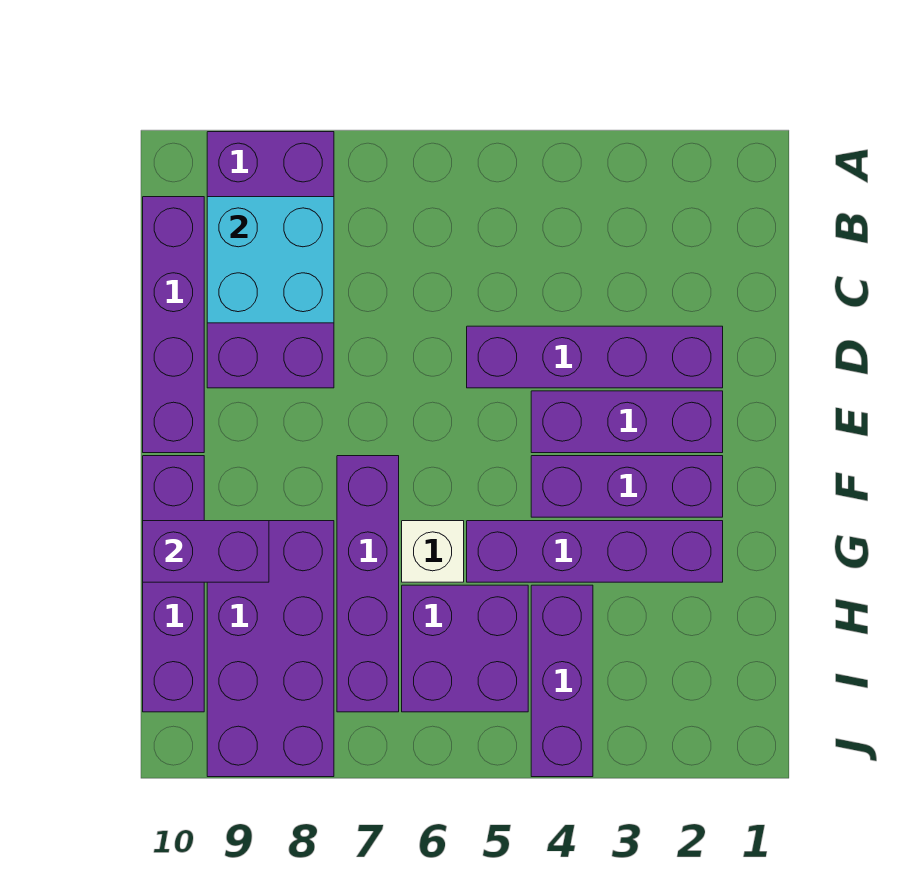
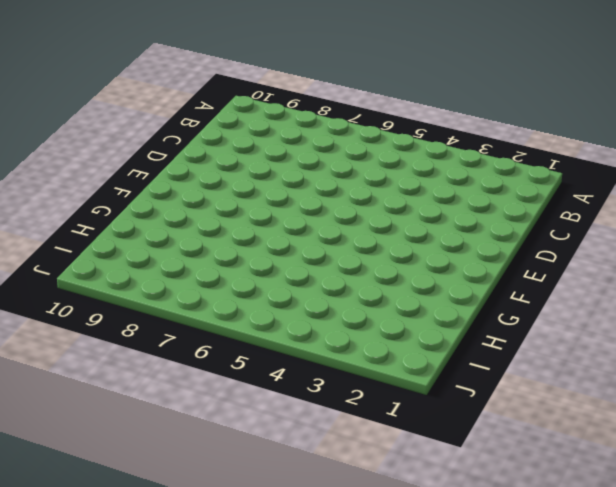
none -> purple 2x4 brick [207,132,334,388]
none -> purple 1x4 brick [143,197,204,453]
none -> purple 1x4 brick [467,326,723,388]

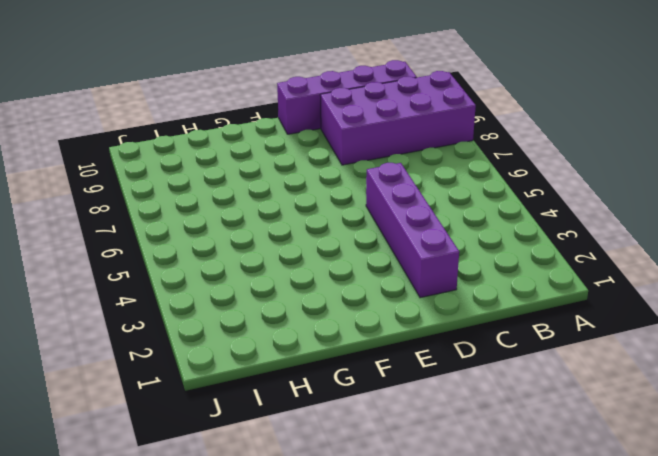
none -> purple 1x3 brick [531,391,723,453]
none -> purple 1x3 brick [531,456,723,517]
none -> purple 1x4 brick [337,456,399,712]

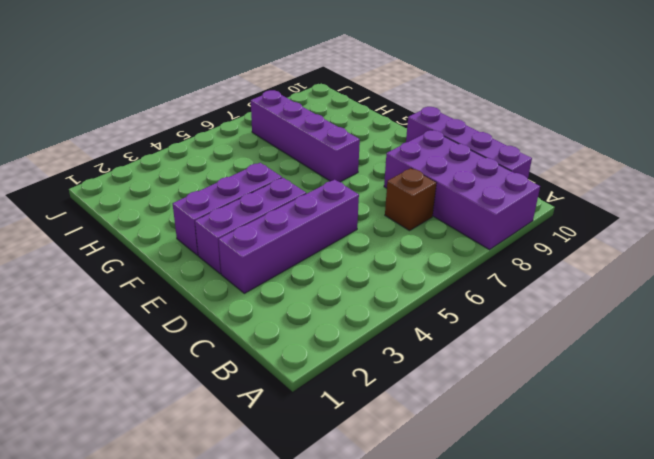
brown 1x1 brick [385,168,436,231] -> none
none -> purple 1x4 brick [143,456,204,712]
none -> purple 1x4 brick [467,521,723,582]
none -> white 1x1 brick [402,521,464,582]

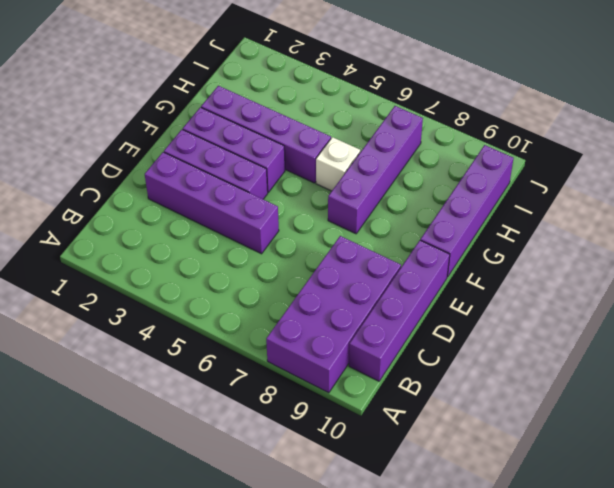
none -> purple 2x4 brick [207,521,334,777]
none -> purple 1x3 brick [531,585,593,777]
none -> purple 2x2 brick [402,585,528,712]

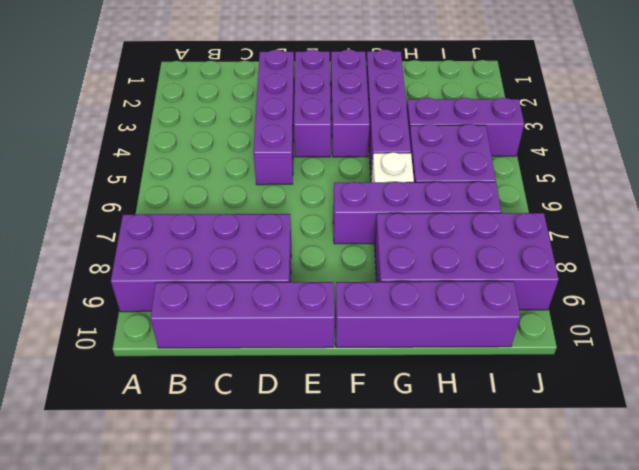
none -> cyan 2x2 brick [207,197,334,323]
none -> purple 1x2 brick [143,521,269,582]

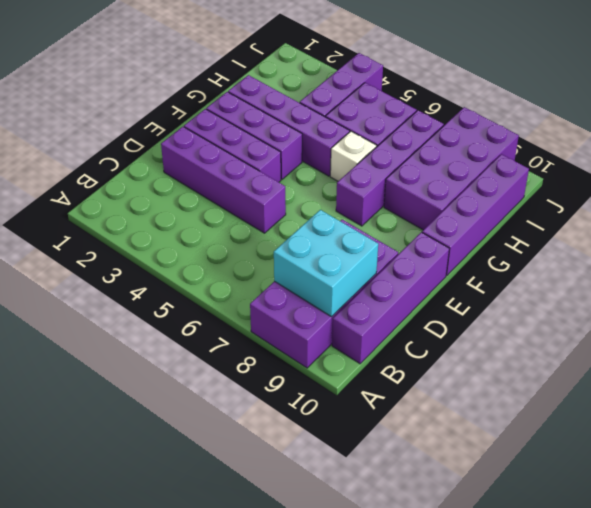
none -> purple 1x2 brick [143,521,269,582]

